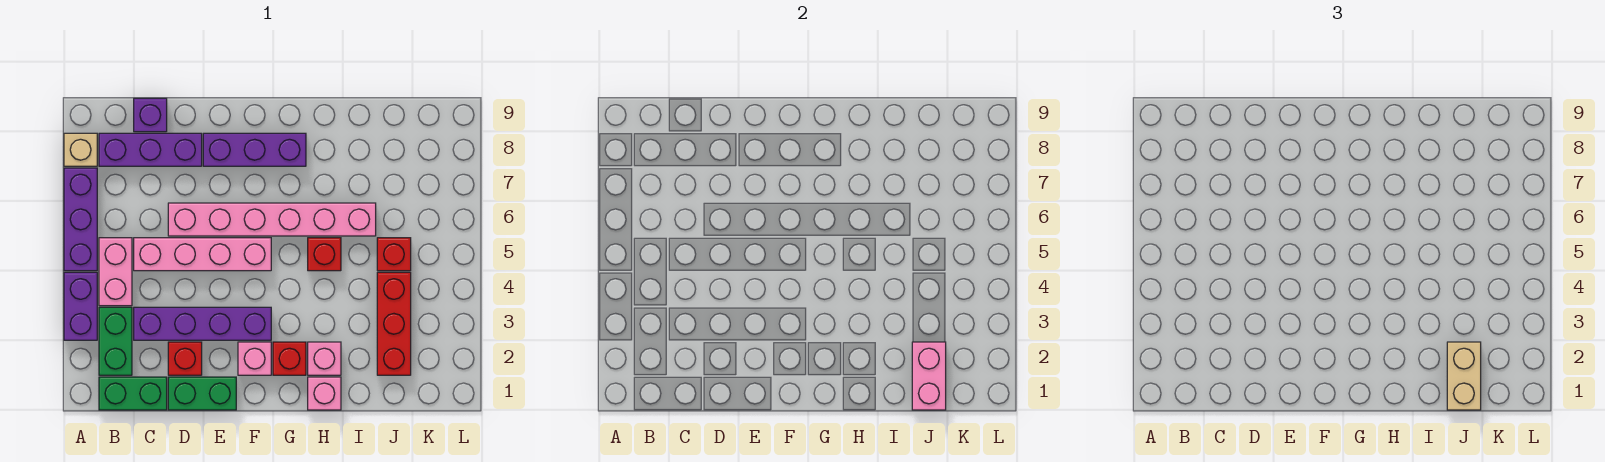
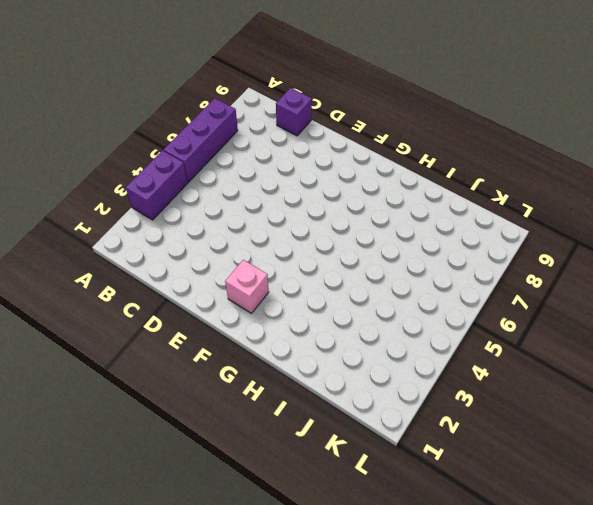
none -> tan 1x1 brick [64,133,97,166]
none -> green 1x2 brick [99,377,167,410]
none -> green 1x2 brick [99,307,132,375]

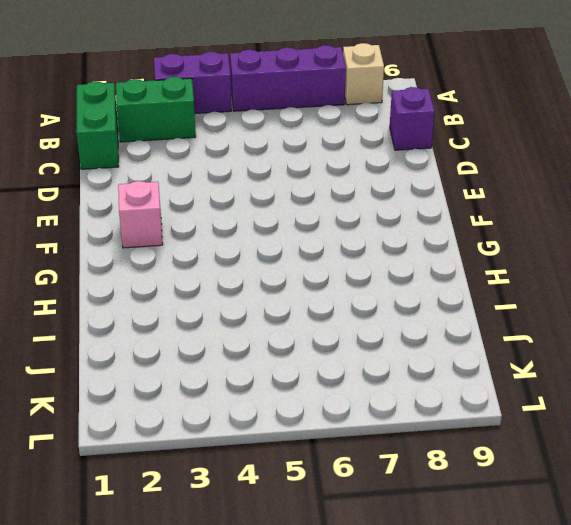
none -> pink 1x2 brick [99,238,132,306]
none -> purple 1x3 brick [99,133,202,166]
none -> purple 1x4 brick [134,307,271,340]

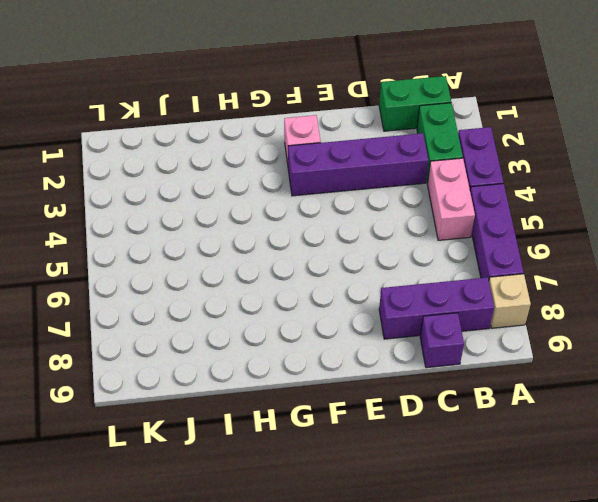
none -> pink 1x4 brick [134,238,271,271]
none -> green 1x2 brick [168,377,236,410]
none -> red 1x1 brick [168,342,202,375]

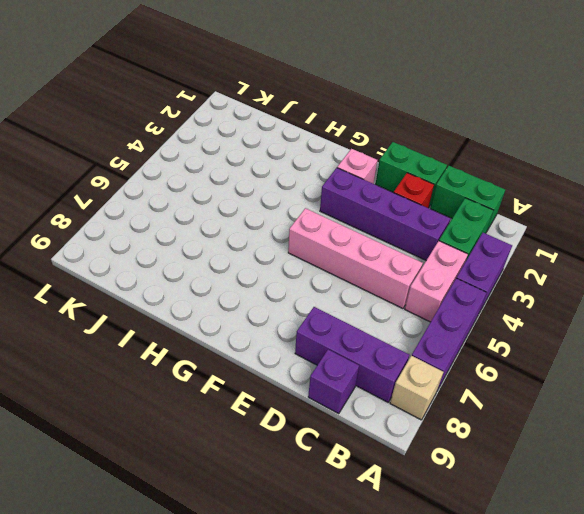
none -> pink 1x6 brick [168,203,376,236]
none -> purple 1x3 brick [203,133,306,166]
none -> red 1x1 brick [273,342,306,375]

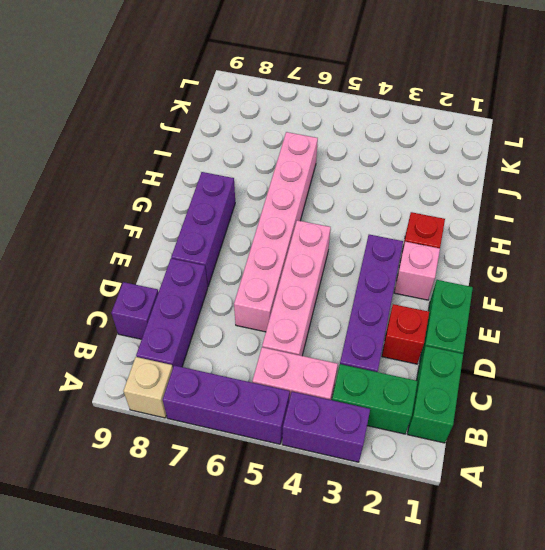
none -> pink 1x1 brick [308,377,341,410]
none -> pink 1x1 brick [308,342,341,375]
none -> red 1x1 brick [308,238,341,271]

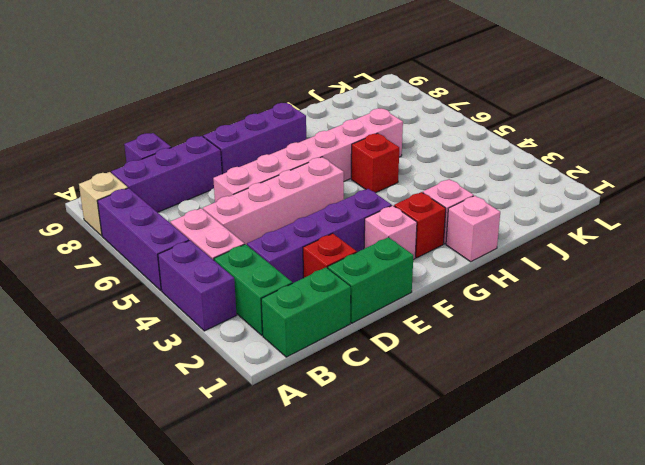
none -> red 1x3 brick [377,272,411,375]
none -> red 1x1 brick [377,238,411,271]
none -> pink 1x2 brick [912,342,946,410]

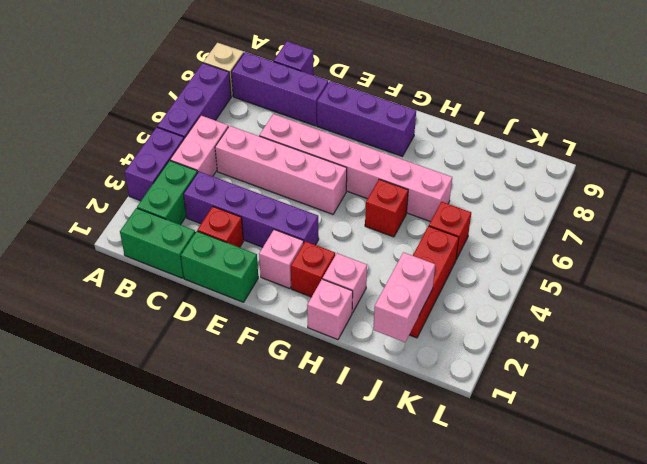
none -> tan 1x2 brick [1447,342,1481,410]

